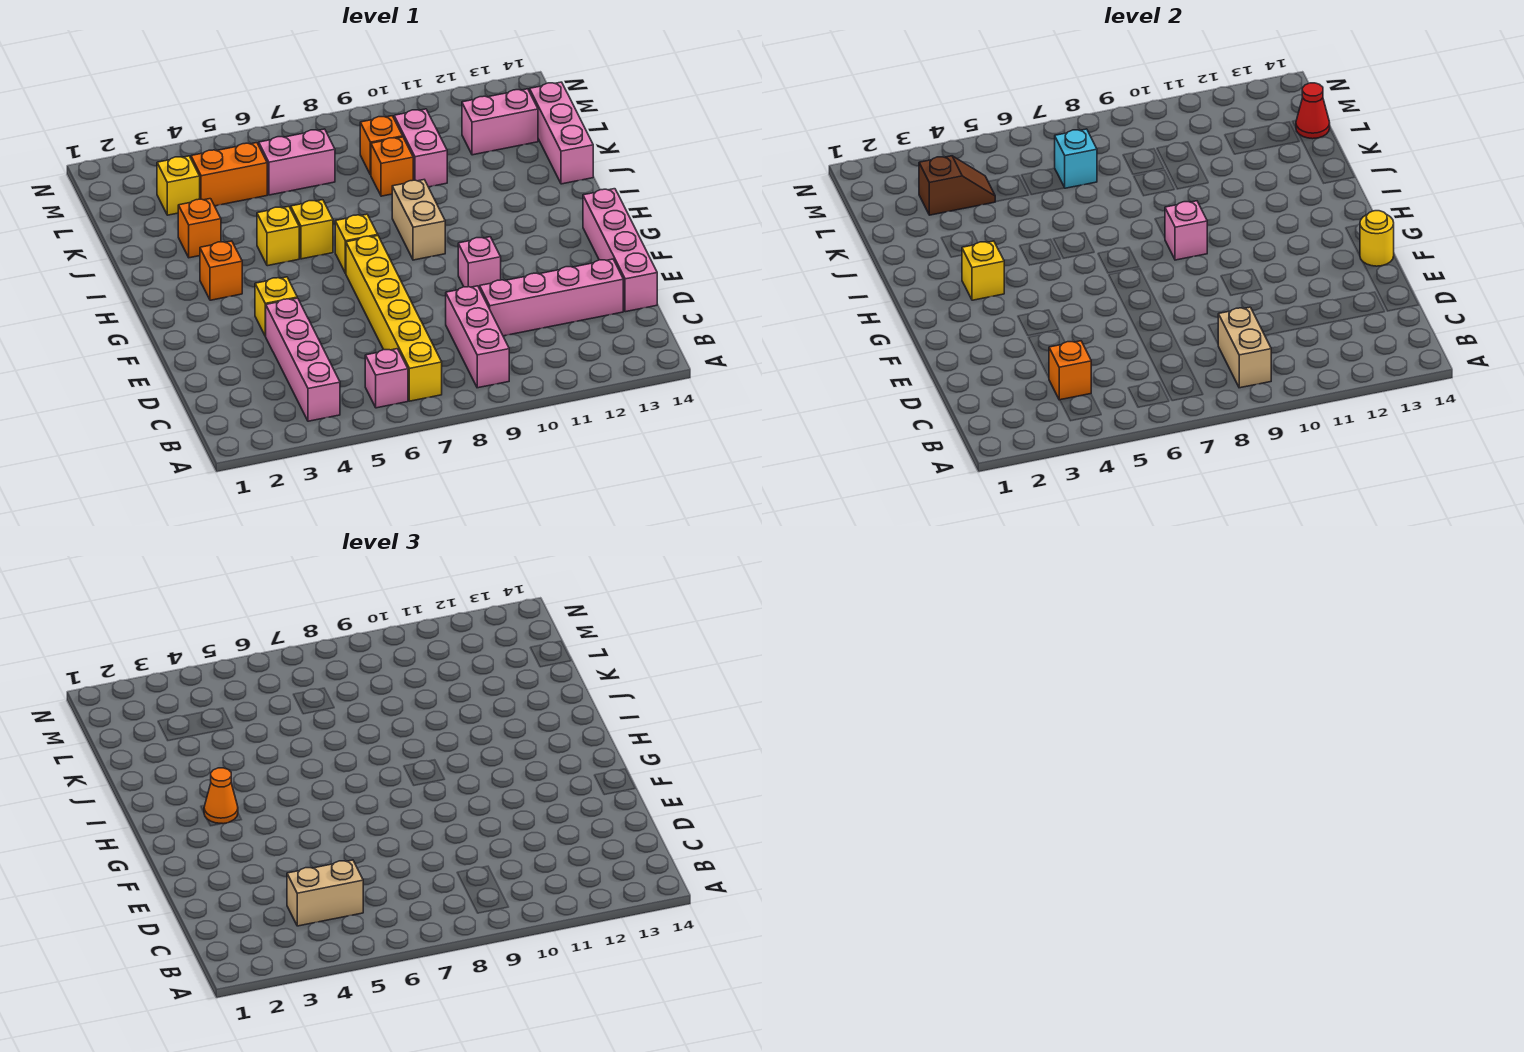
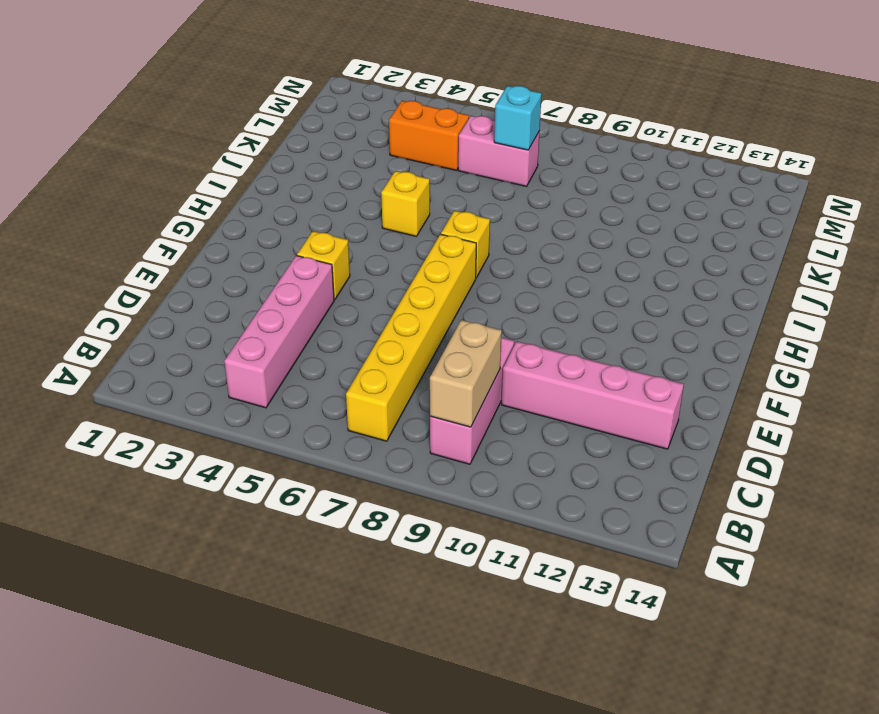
none -> pink 1x1 brick [365,349,408,408]
none -> pink 1x4 brick [583,189,657,312]
none -> pink 1x1 brick [458,237,501,289]
none -> orange 1x1 brick [200,241,242,300]

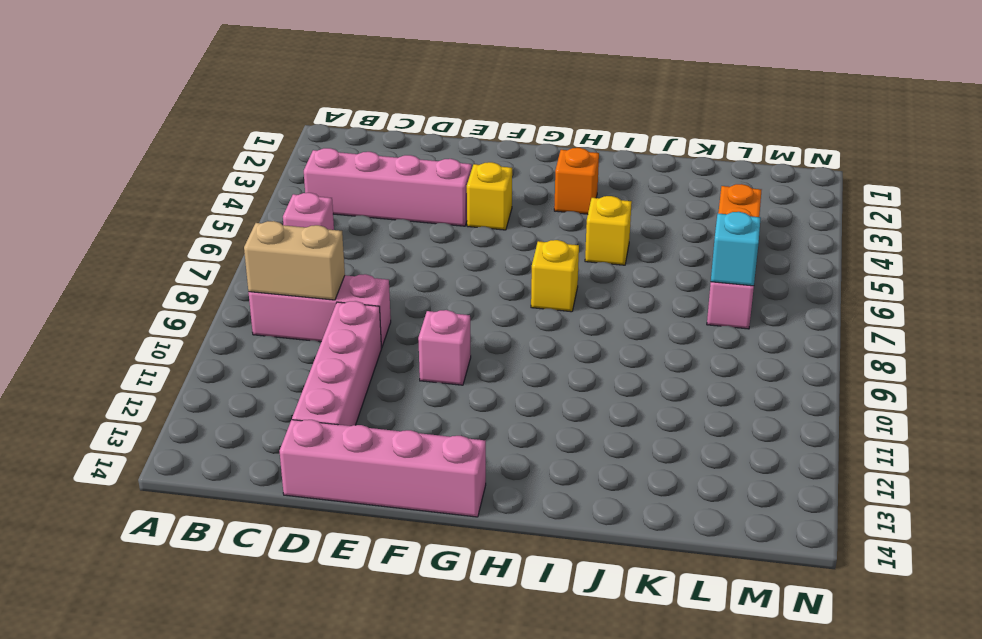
none -> yellow 1x6 brick [346,236,442,401]
none -> tan 1x2 brick [392,180,445,260]
none -> yellow 1x1 brick [291,200,333,259]
none -> orange 1x1 brick [178,199,221,258]

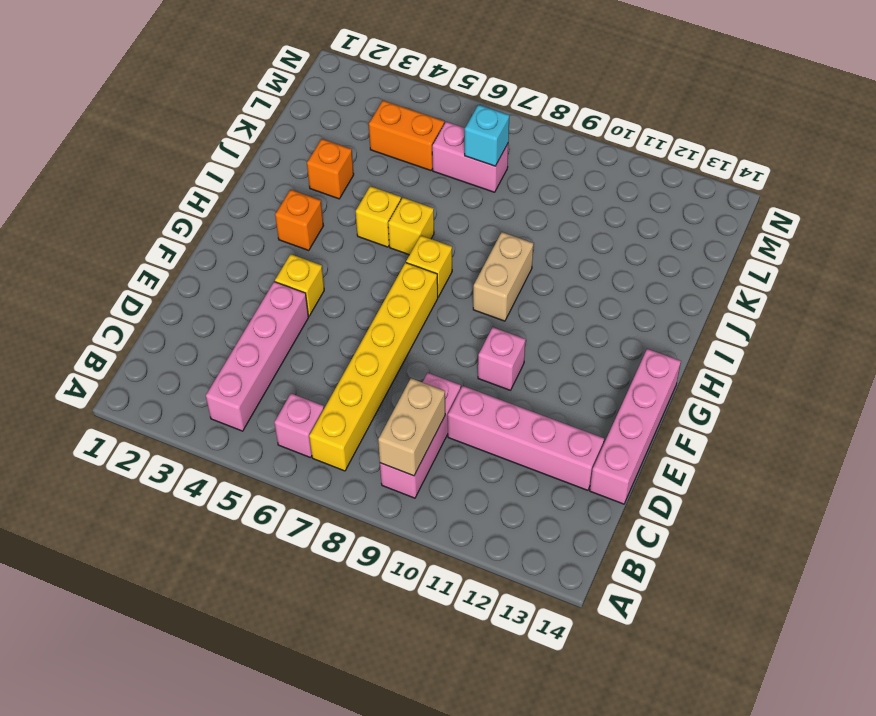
none -> pink 1x3 brick [530,82,593,184]
none -> orange 1x1 brick [371,137,413,196]
none -> pink 1x2 brick [394,109,447,187]
none -> yellow 1x1 brick [157,156,200,215]

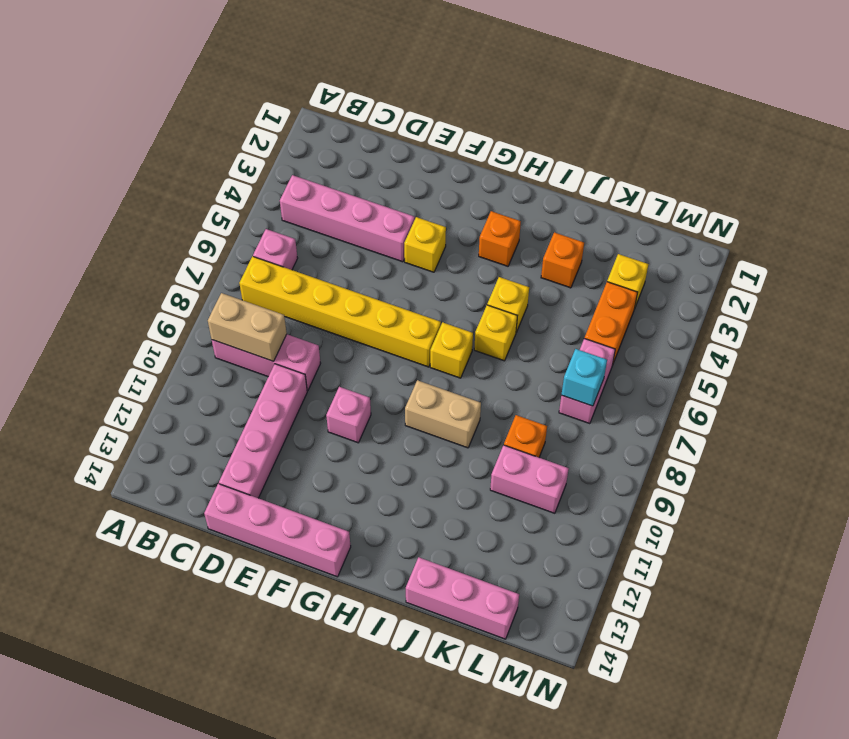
none -> orange 1x1 brick [360,116,403,175]
none -> pink 1x2 brick [462,89,538,155]
none -> orange 1x1 brick [1049,341,1091,400]
none -> yellow 1x1 round brick [1360,211,1394,266]

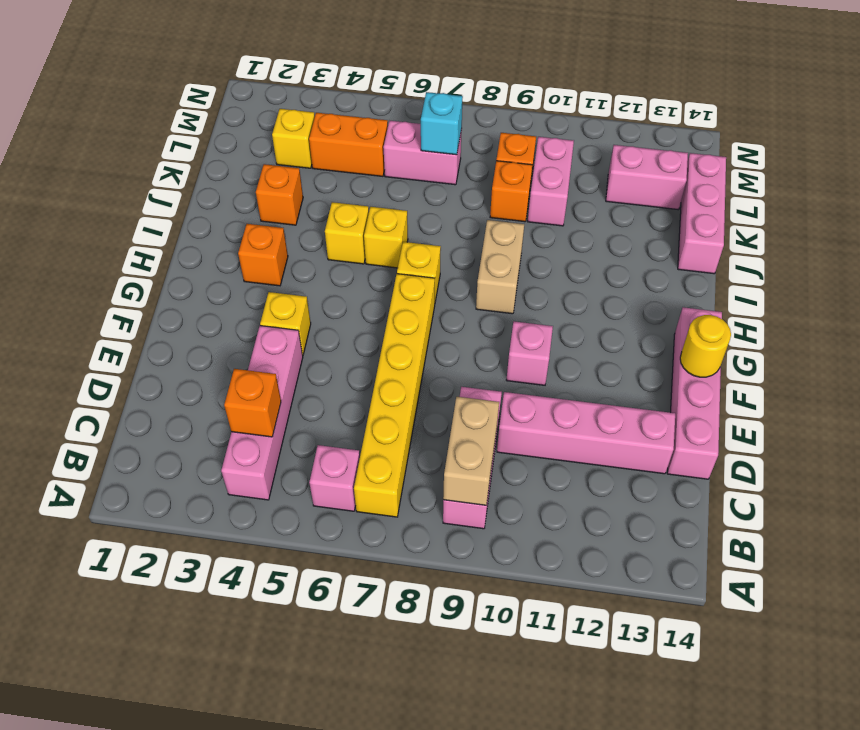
none -> yellow 1x1 brick [962,241,1004,300]
none -> pink 1x1 brick [1165,201,1207,260]
none -> brown 1x2 slope [919,156,995,215]
none -> red 1x1 cone [1296,83,1330,139]

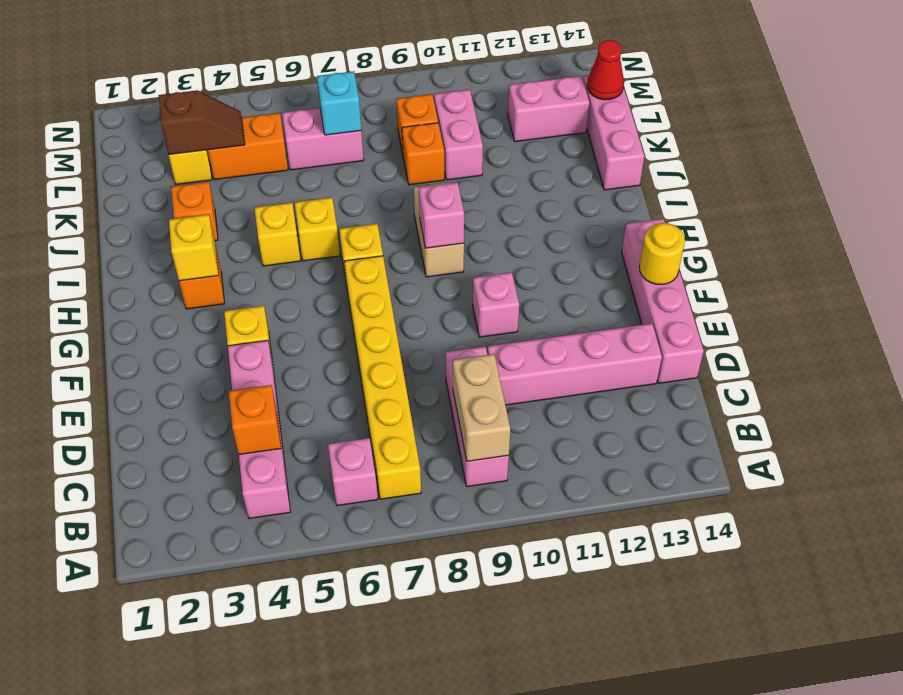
none -> tan 1x2 brick [287,860,363,926]
none -> orange 1x1 cone [204,768,238,824]

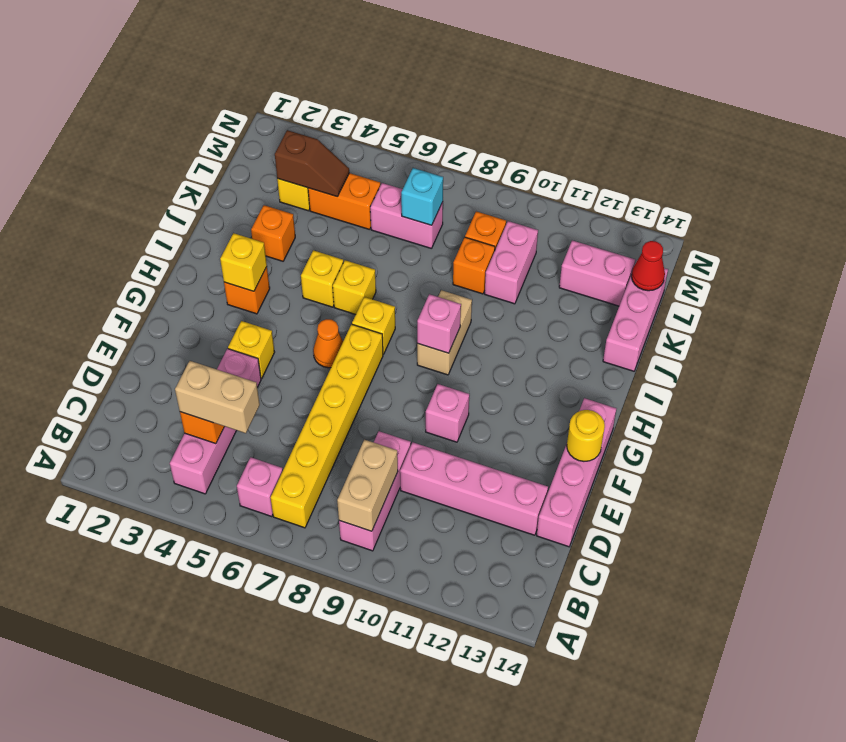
orange 1x1 cone [313,319,343,368] -> orange 1x1 cone moved to [204,768,238,824]

